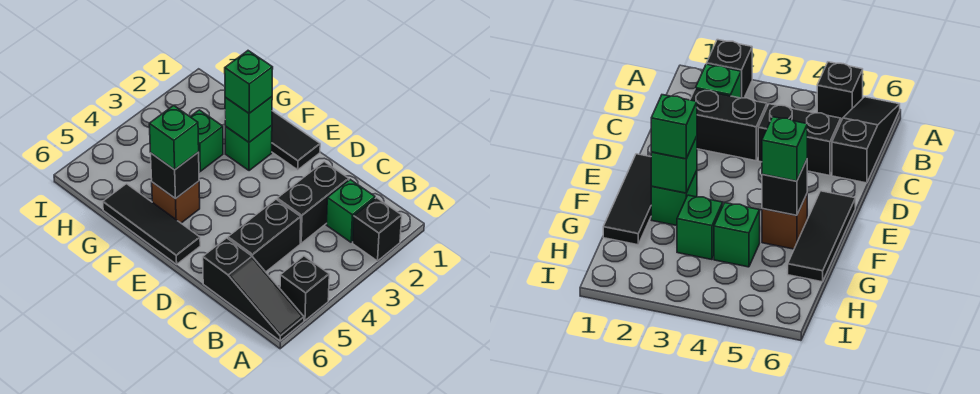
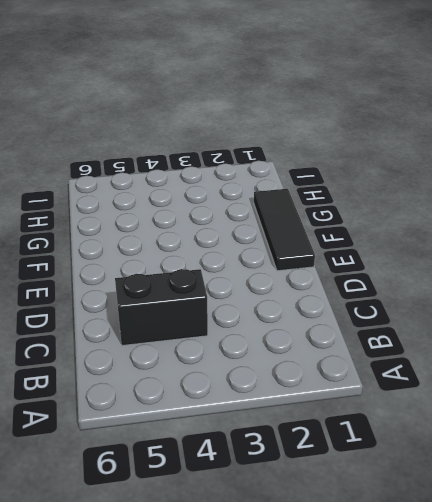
none -> black 1x1 brick [353,198,402,261]
none -> black 1x1 brick [280,256,329,320]
none -> black 1x3 slope [203,238,304,341]

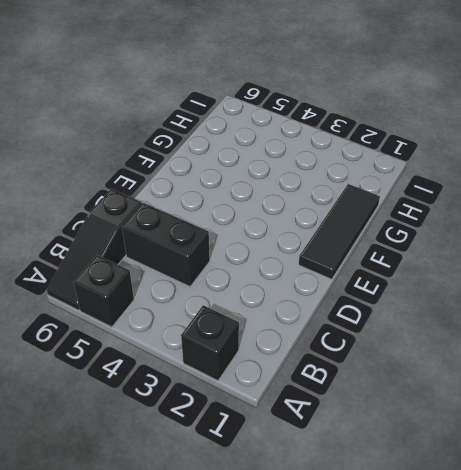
none -> green 1x1 brick [326,180,375,242]
none -> black 1x2 brick [277,162,349,243]
none -> black 1x3 tile [103,184,200,264]

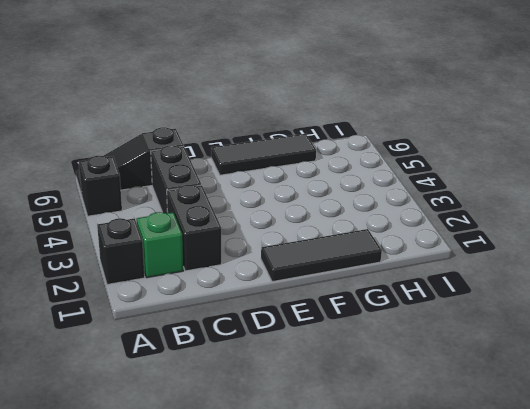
none -> green 1x1 brick [225,126,272,171]
none -> brown 1x1 brick [152,181,200,223]
none -> green 1x1 brick [190,110,223,171]

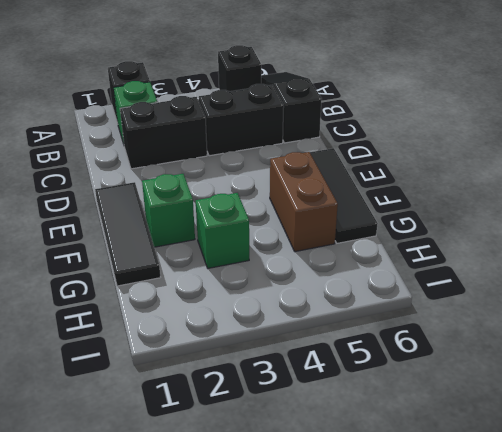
brown 1x2 brick [270,152,338,252] -> brown 1x1 brick [152,181,200,223]
none -> green 1x1 brick [714,203,760,267]
none -> green 1x1 brick [225,97,272,142]
none -> black 1x1 brick [151,152,199,199]

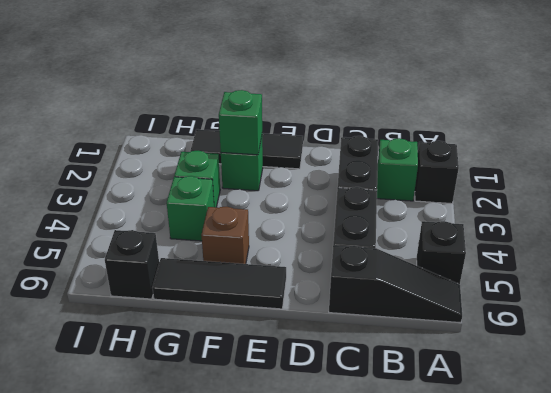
black 1x1 brick [105,230,159,299] -> black 1x1 brick moved to [151,152,199,199]
none -> green 1x1 brick [225,51,273,113]
none -> green 1x1 brick [149,105,199,170]

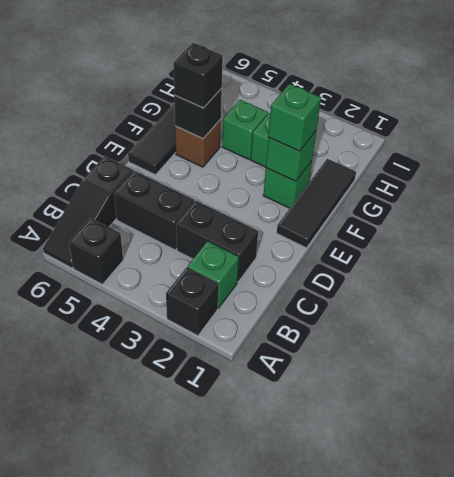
black 1x1 brick [174,43,223,108] -> green 1x1 brick [149,105,199,170]

